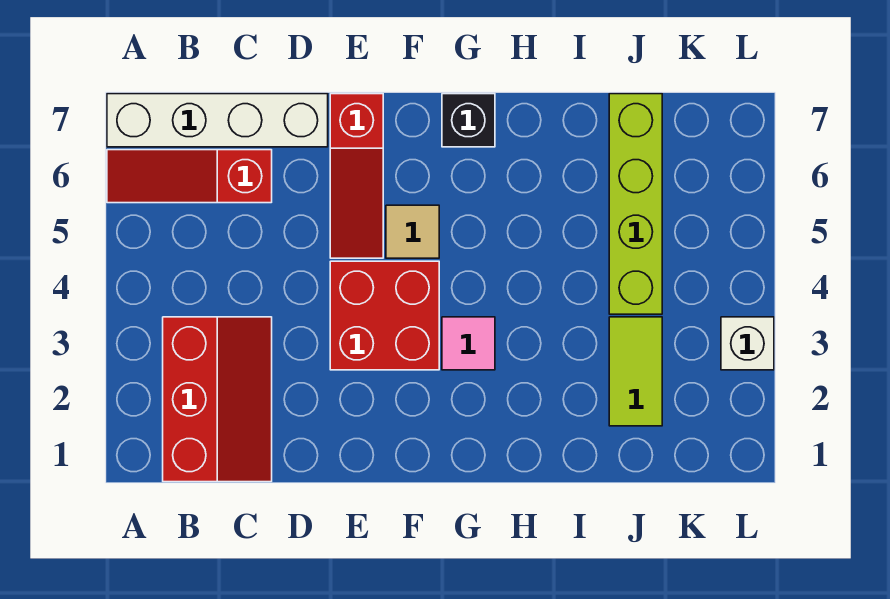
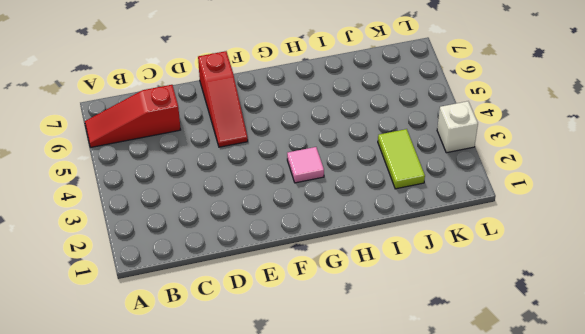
none -> white 1x4 brick [107,94,328,147]
none -> red 2x3 slope [163,317,272,482]

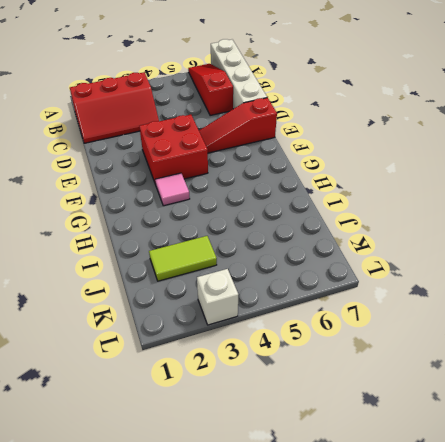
none -> tan 1x1 tile [386,205,439,258]
none -> black 1x1 brick [442,94,495,147]

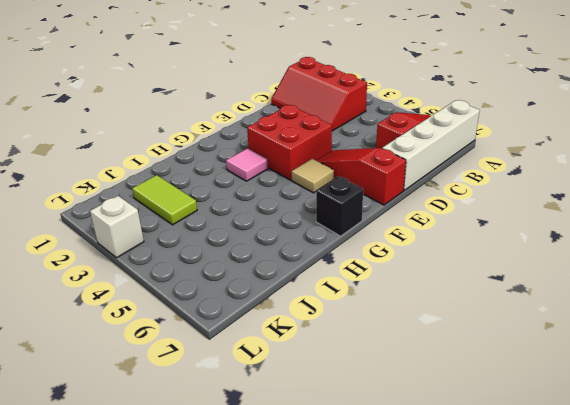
none -> lime 1x4 brick [609,94,662,314]

